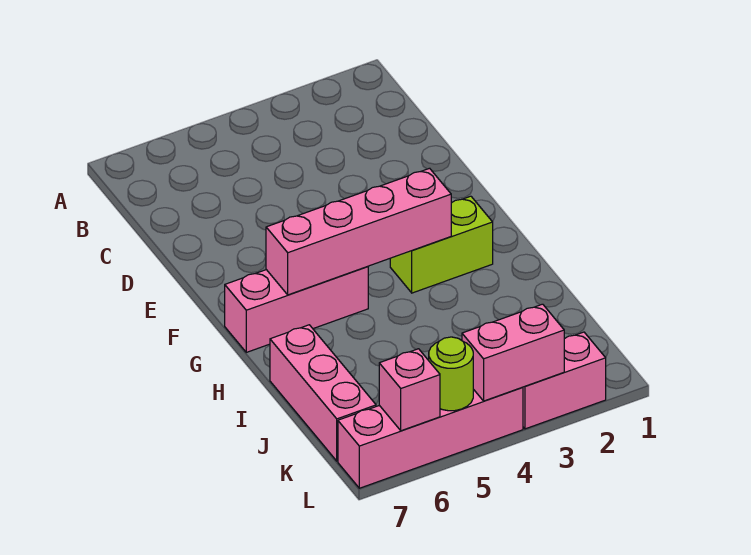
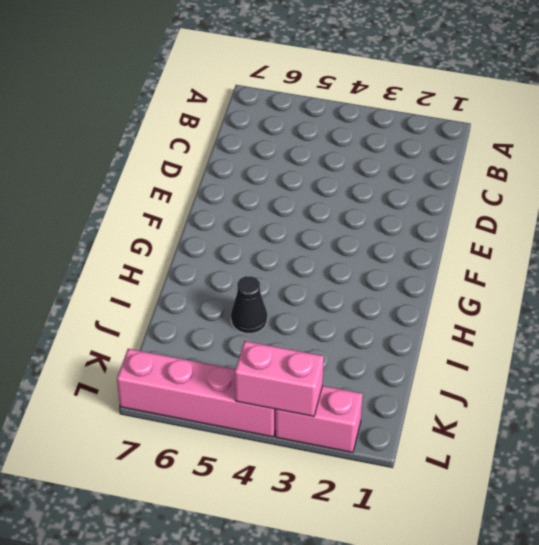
black 1x1 cone [231,276,267,334] -> none
none -> lime 1x2 brick [390,196,493,293]
none -> pink 1x3 brick [225,266,368,352]

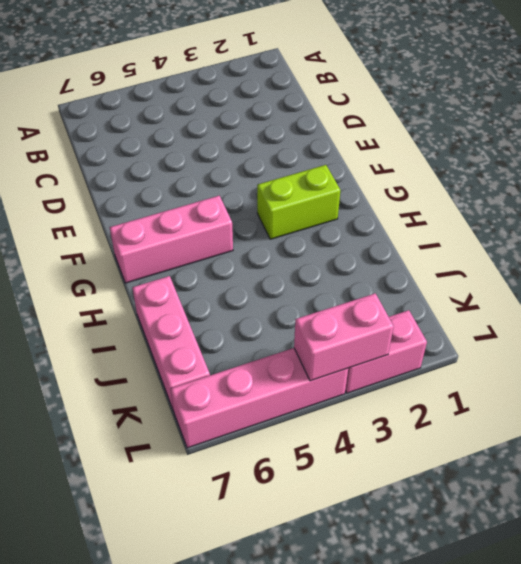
none -> pink 1x4 brick [266,168,451,295]
none -> lime 1x1 round brick [429,337,473,411]

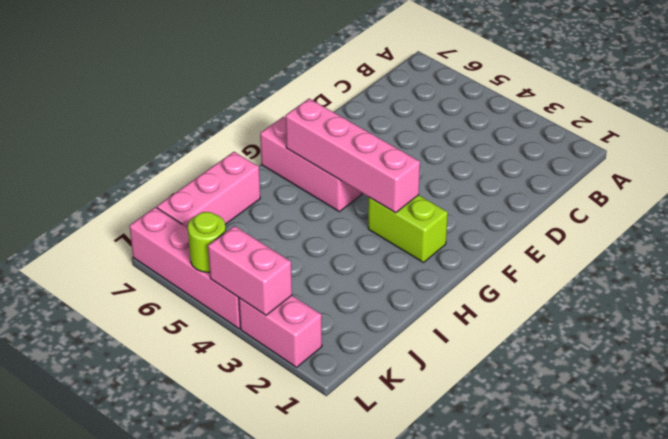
none -> pink 1x1 brick [379,349,440,431]

